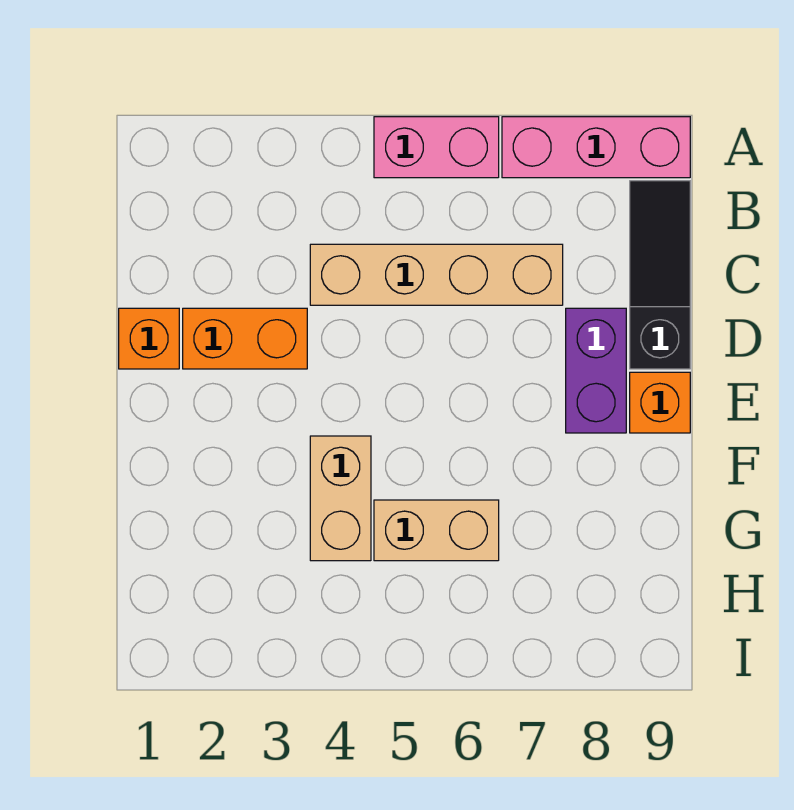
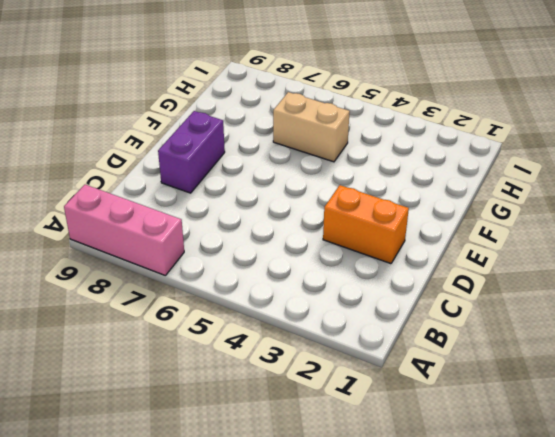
none -> pink 1x2 brick [374,117,499,178]
none -> black 1x3 slope [630,181,690,369]

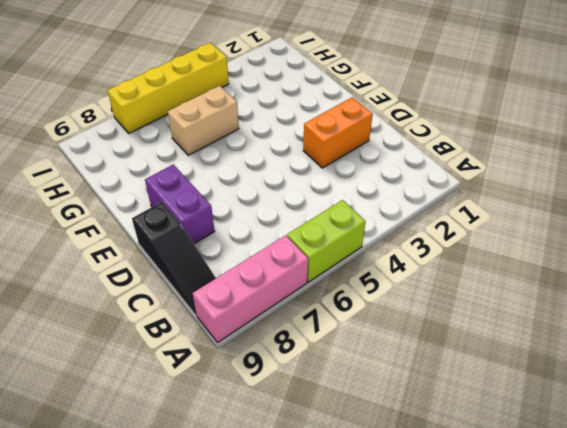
lime 1x2 brick [287,200,366,282] -> pink 1x2 brick [374,117,499,178]
yellow 1x4 brick [107,43,229,133] -> none
none -> tan 1x4 brick [310,244,563,305]
none -> orange 1x1 brick [119,308,179,369]

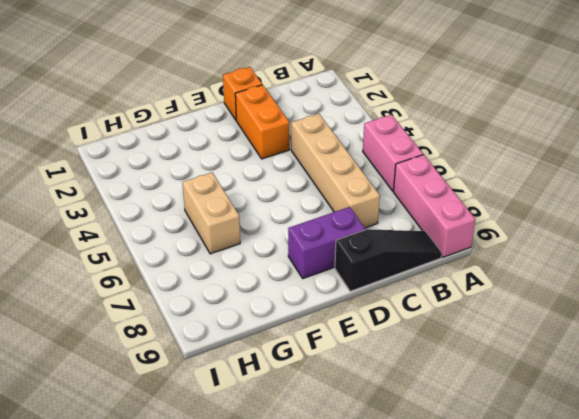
none -> orange 1x1 brick [630,372,690,433]
none -> tan 1x2 brick [310,436,371,561]

